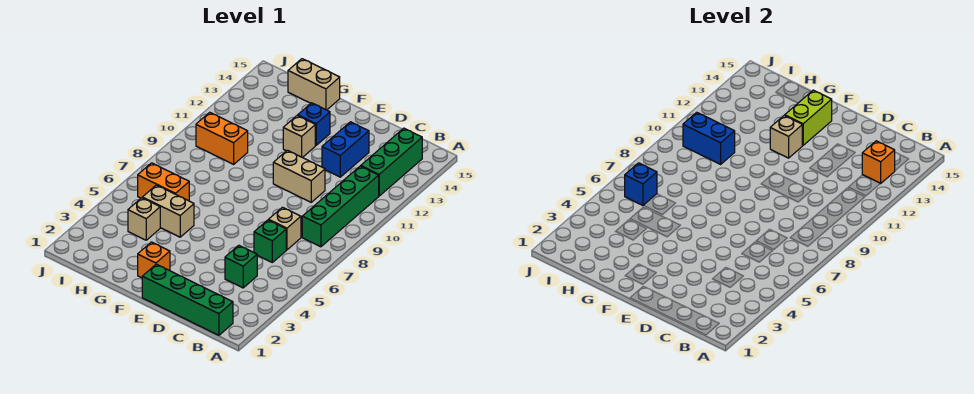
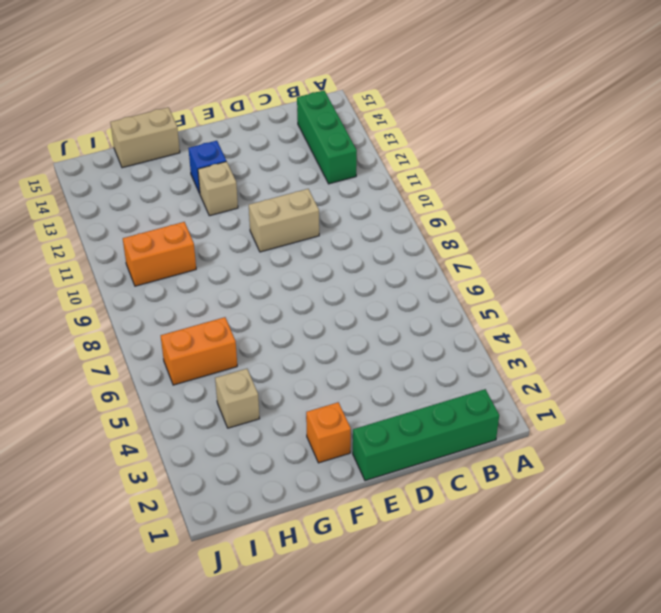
none -> green 1x4 brick [302,166,379,247]
none -> green 1x1 brick [225,245,257,288]
none -> green 1x1 brick [254,220,286,262]

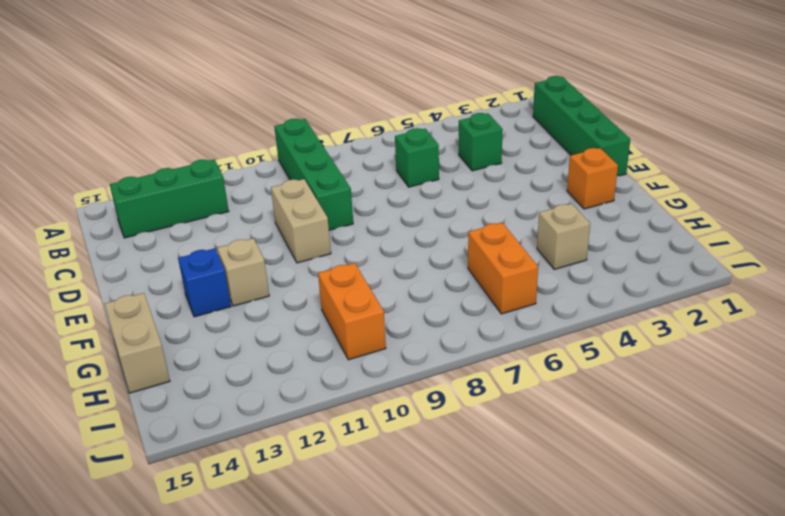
green 1x4 brick [274,119,353,230] -> green 1x4 brick turned to [302,166,379,247]
none -> tan 1x1 brick [269,207,301,250]
none -> blue 1x2 brick [322,122,369,177]
none -> tan 1x2 brick [142,185,194,237]

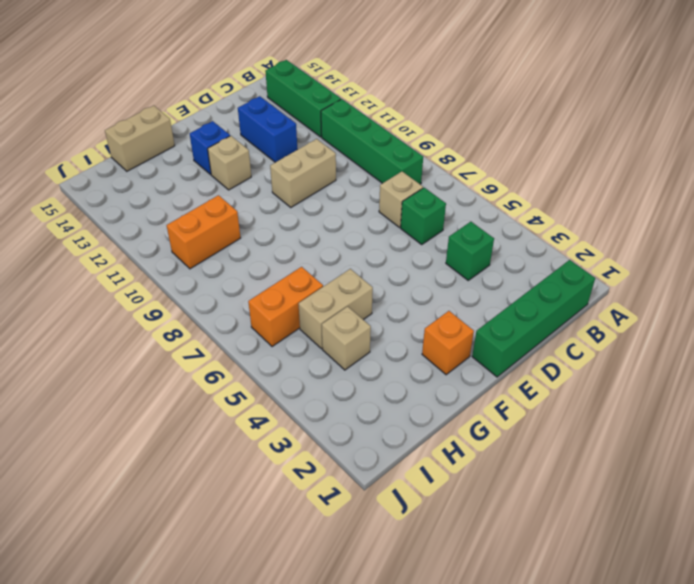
none -> orange 1x1 brick [862,141,895,184]
none -> tan 1x1 brick [770,115,802,158]
none -> lime 1x2 brick [785,90,832,145]

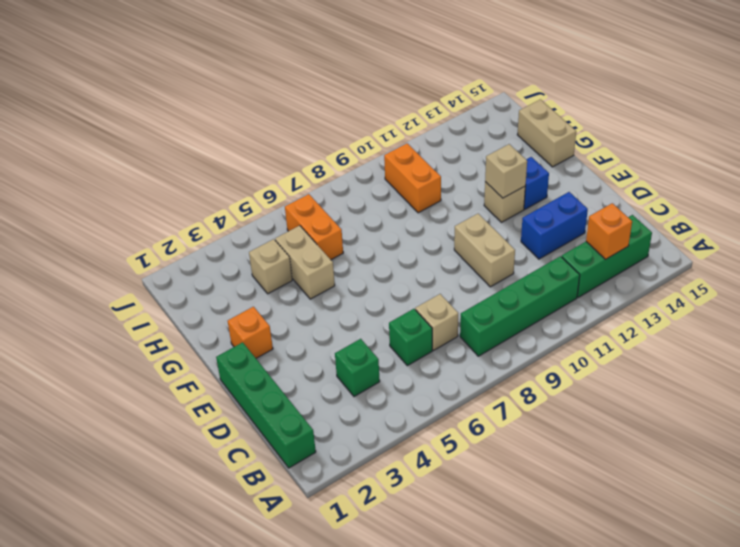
none -> lime 1x2 brick [785,90,832,145]
none -> blue 1x2 brick [683,112,735,164]
none -> blue 1x1 brick [625,163,657,205]

